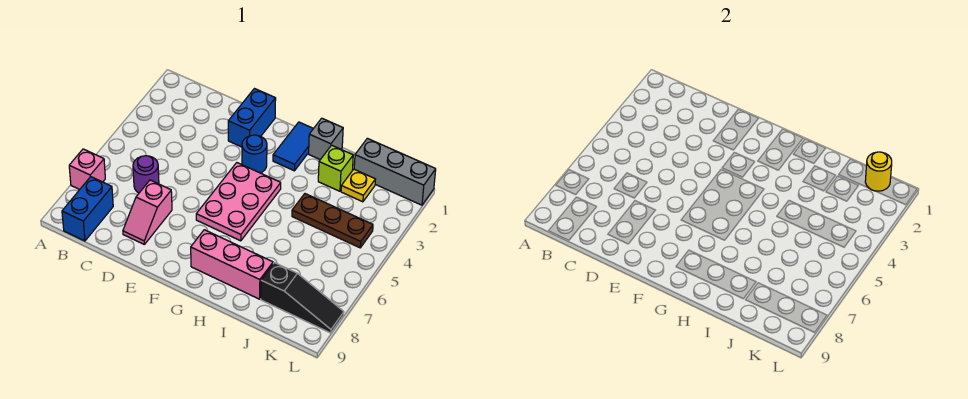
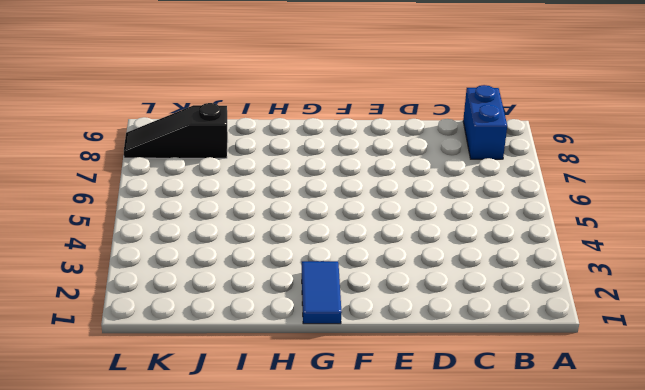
none -> pink 1x1 brick [69,149,105,190]
none -> purple 1x1 round brick [133,156,159,193]
none -> pink 1x2 slope [123,180,172,244]

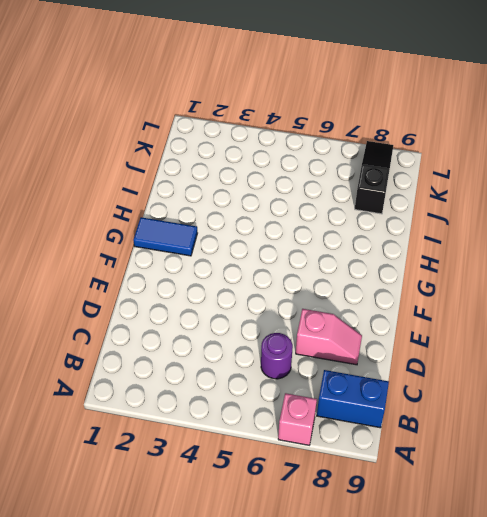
none -> blue 1x2 brick [228,89,276,147]
none -> blue 1x1 round brick [242,135,267,173]
none -> pink 2x3 plate [196,163,281,241]

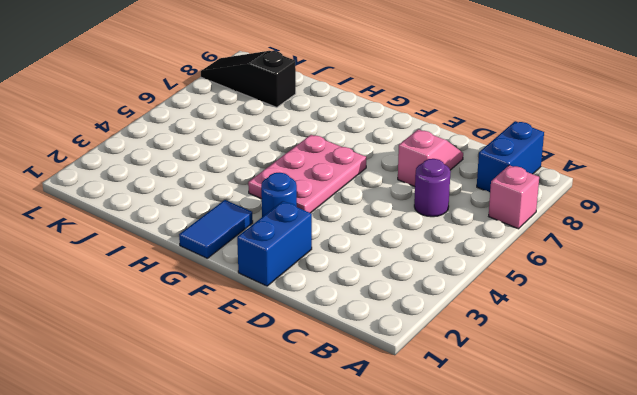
none -> pink 1x3 brick [191,230,273,299]
none -> grey 1x1 brick [309,118,343,160]
none -> lime 1x1 brick [318,145,353,191]

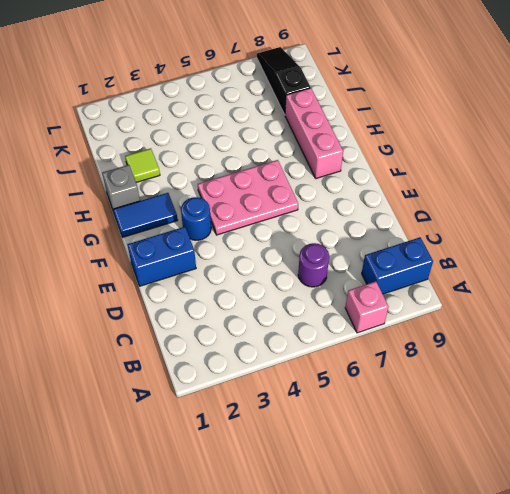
lime 1x1 tile [125,148,160,183] -> lime 1x1 brick [318,145,353,191]
none -> pink 1x2 slope [123,180,172,244]
none -> brown 1x3 plate [292,194,373,248]
none -> grey 1x3 brick [354,138,436,205]

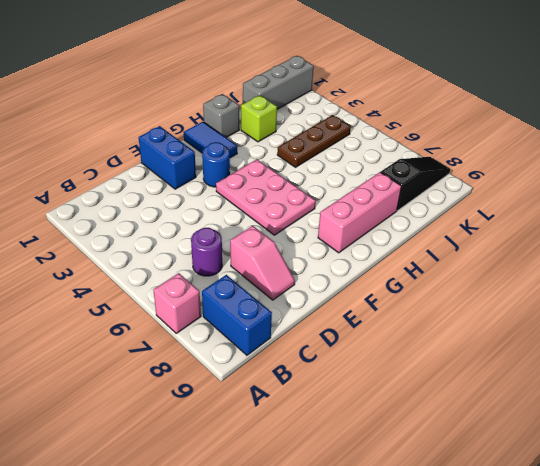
none -> yellow 1x1 plate [341,169,376,202]
none -> yellow 1x1 round brick [865,152,892,191]

